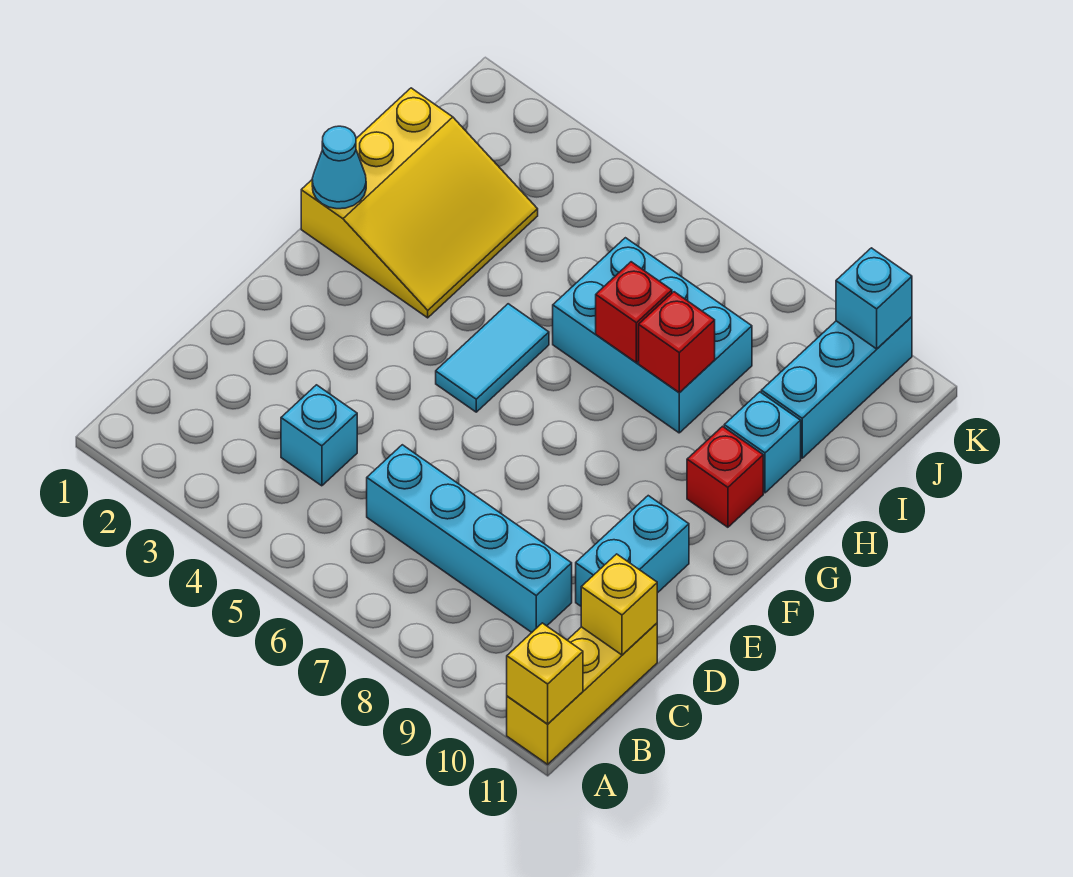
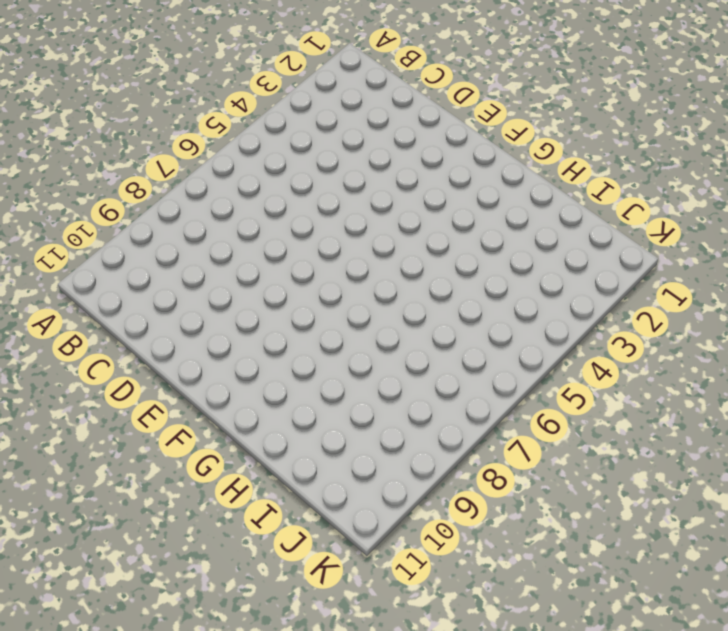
none -> yellow 1x3 brick [507,623,657,764]
none -> cyan 1x1 brick [281,385,357,486]
none -> cyan 1x4 brick [367,445,572,632]

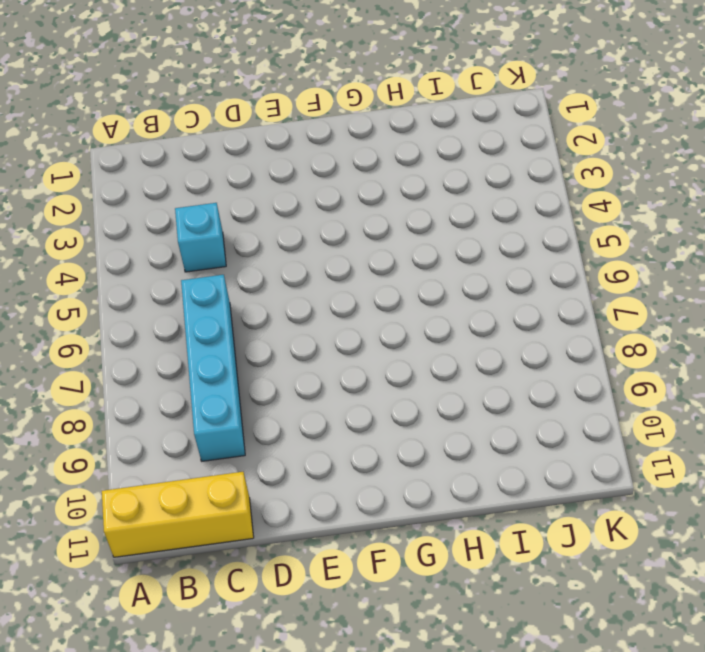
none -> cyan 1x2 brick [576,496,689,606]
none -> cyan 1x2 tile [436,304,549,412]
none -> yellow 3x3 slope [301,88,538,318]

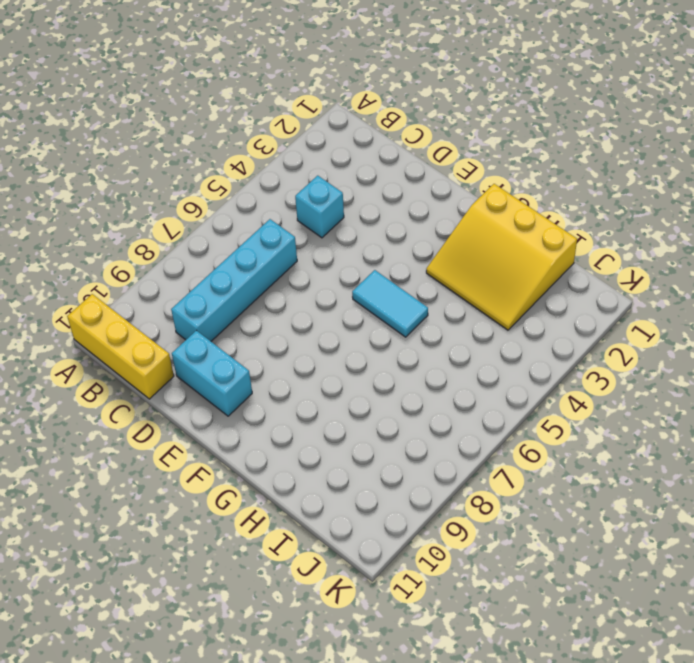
none -> red 1x1 brick [687,426,763,527]
none -> cyan 2x3 brick [553,238,752,433]
none -> cyan 1x1 brick [724,392,801,493]

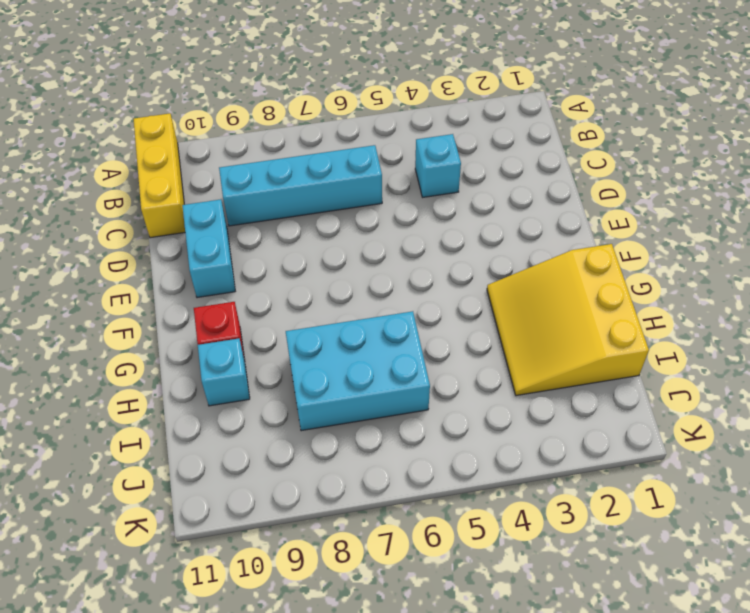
none -> cyan 1x2 tile [436,304,549,412]
none -> cyan 1x3 brick [761,317,912,458]
none -> yellow 1x1 brick [507,623,583,724]

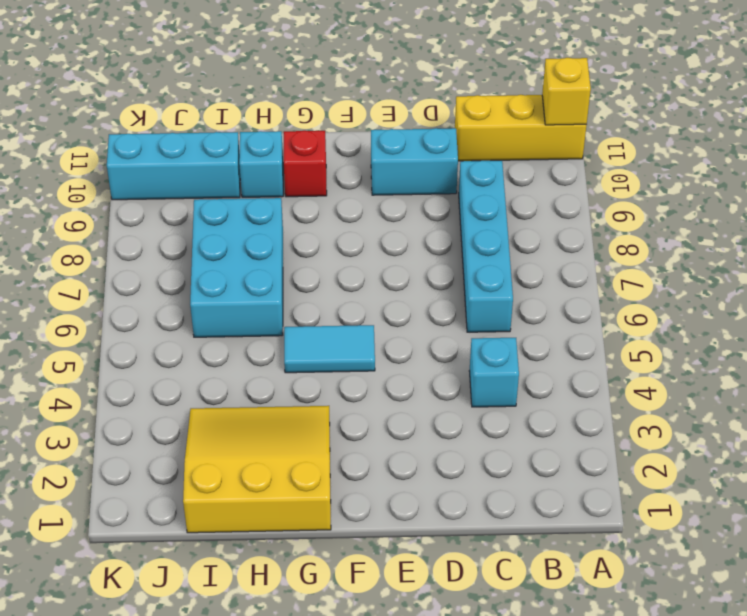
none -> yellow 1x1 brick [581,554,657,655]
none -> cyan 1x1 cone [312,126,366,209]
none -> red 1x1 brick [596,262,672,363]

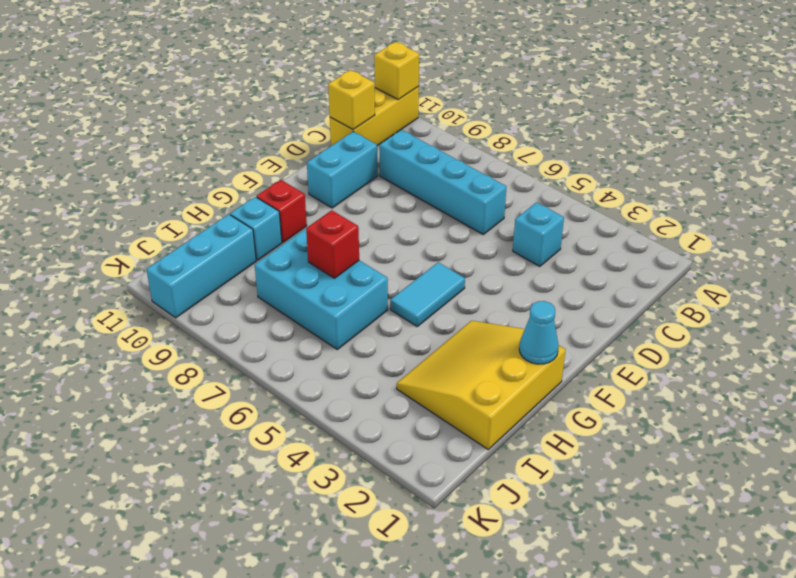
none -> red 1x1 brick [639,292,715,393]
none -> cyan 1x1 brick [836,248,912,349]

